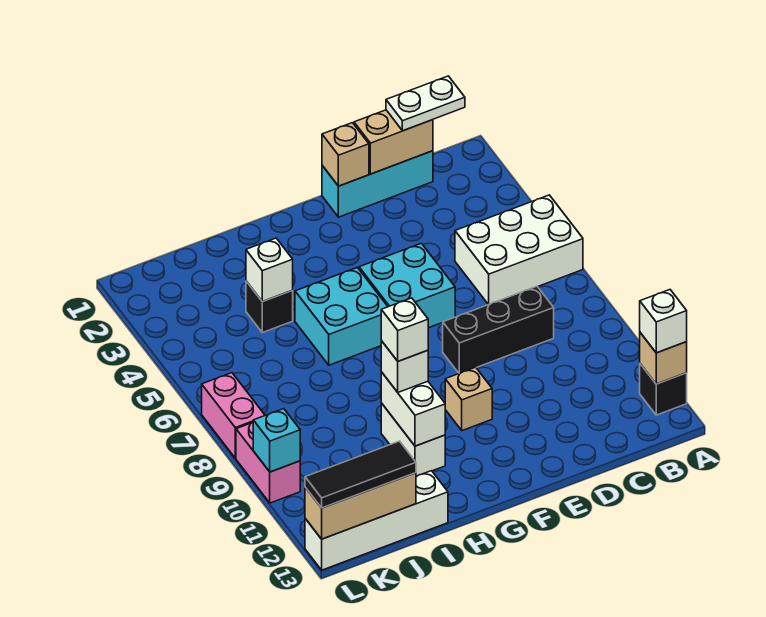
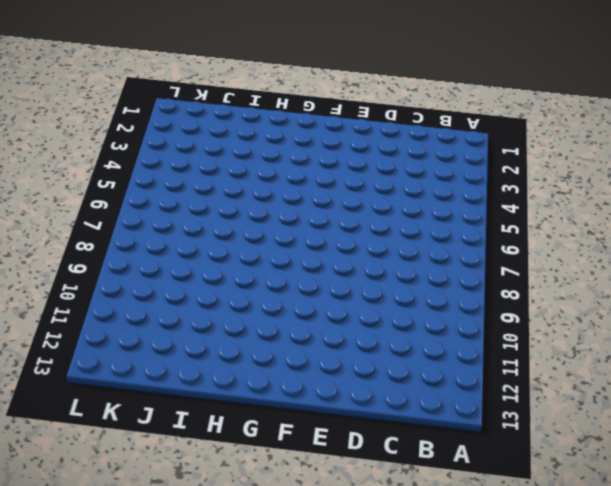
none -> white 2x3 brick [455,195,583,305]
none -> black 1x1 brick [640,364,687,415]
none -> cyan 1x3 brick [322,151,433,217]

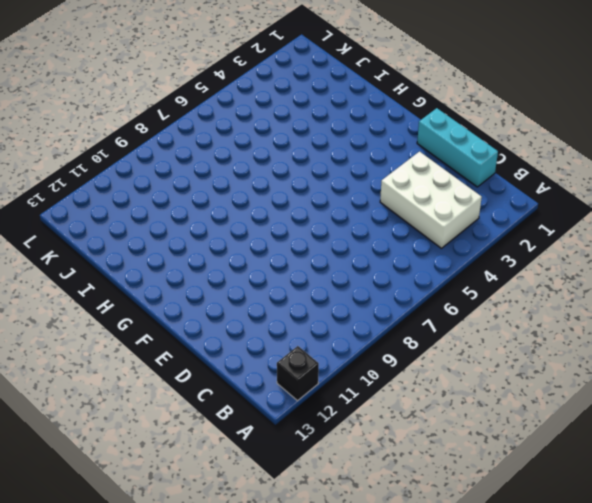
white 2x3 brick [380,152,482,248] -> white 2x3 brick moved to [455,195,583,305]
none -> black 1x3 brick [443,287,554,373]
none -> cyan 2x2 brick [359,243,455,328]
none -> tan 1x1 brick [445,367,492,431]

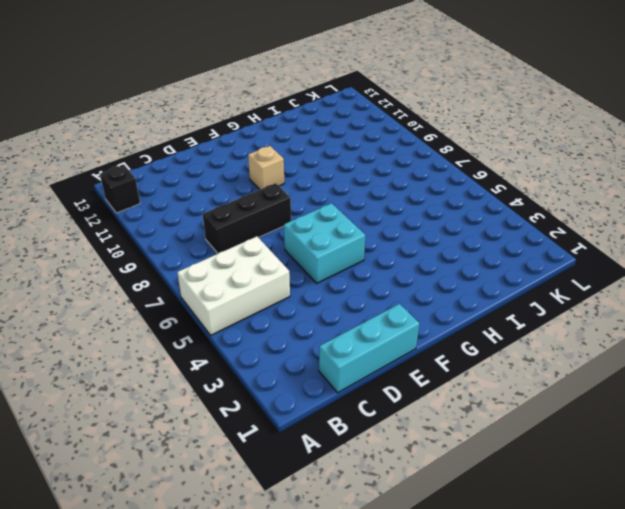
none -> cyan 2x2 brick [295,268,388,365]
none -> white 1x2 brick [381,403,445,476]
none -> black 1x1 brick [246,281,293,333]

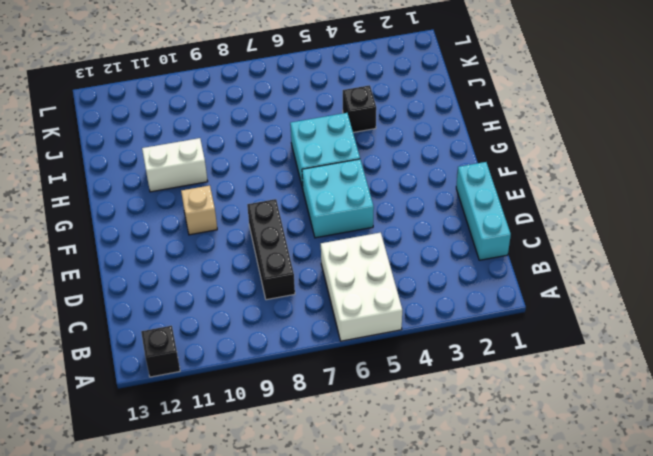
none -> white 1x4 brick [305,471,448,570]
none -> pink 1x2 brick [202,373,265,458]
none -> pink 1x2 brick [236,423,300,503]

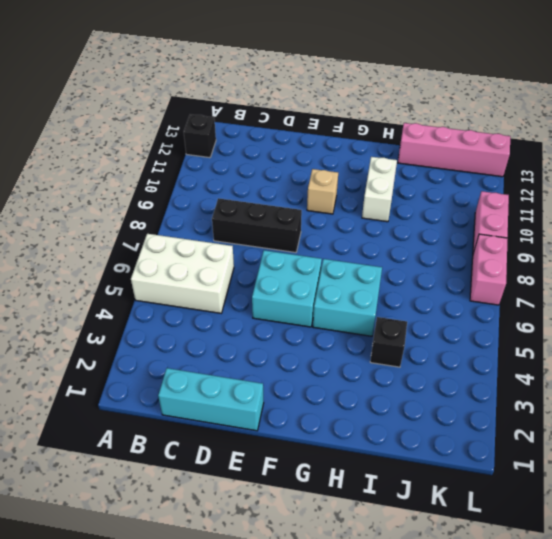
pink 1x4 brick [398,123,510,177] -> white 1x4 brick [305,471,448,570]
none -> tan 1x1 brick [640,333,687,384]
none -> tan 1x2 brick [354,110,433,174]
none -> tan 1x1 brick [322,123,369,186]

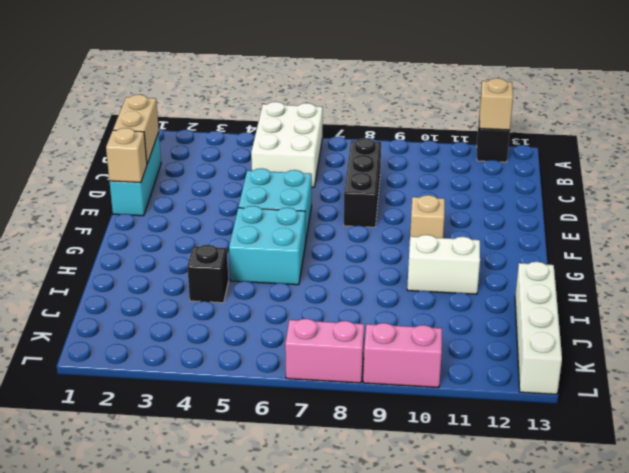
none -> white 1x2 brick [381,372,445,446]
none -> white 1x1 brick [246,238,293,302]
none -> tan 1x3 brick [305,473,416,539]

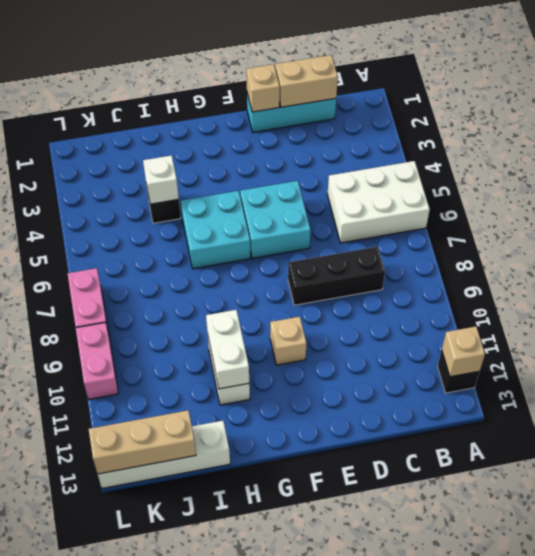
none -> cyan 1x1 brick [253,409,300,472]
none -> white 1x1 brick [640,290,687,353]
none -> white 1x2 plate [386,76,465,131]

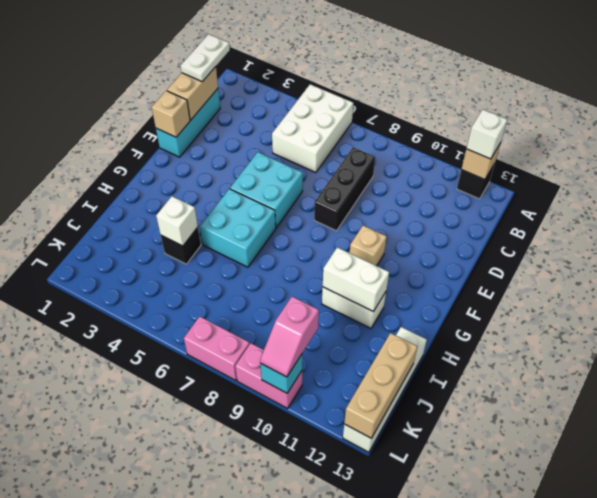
pink 1x2 slope [260,297,319,377] -> none
none -> white 1x1 brick [381,341,428,392]
none -> black 1x3 tile [305,441,416,508]
none -> white 1x1 brick [381,298,428,361]

